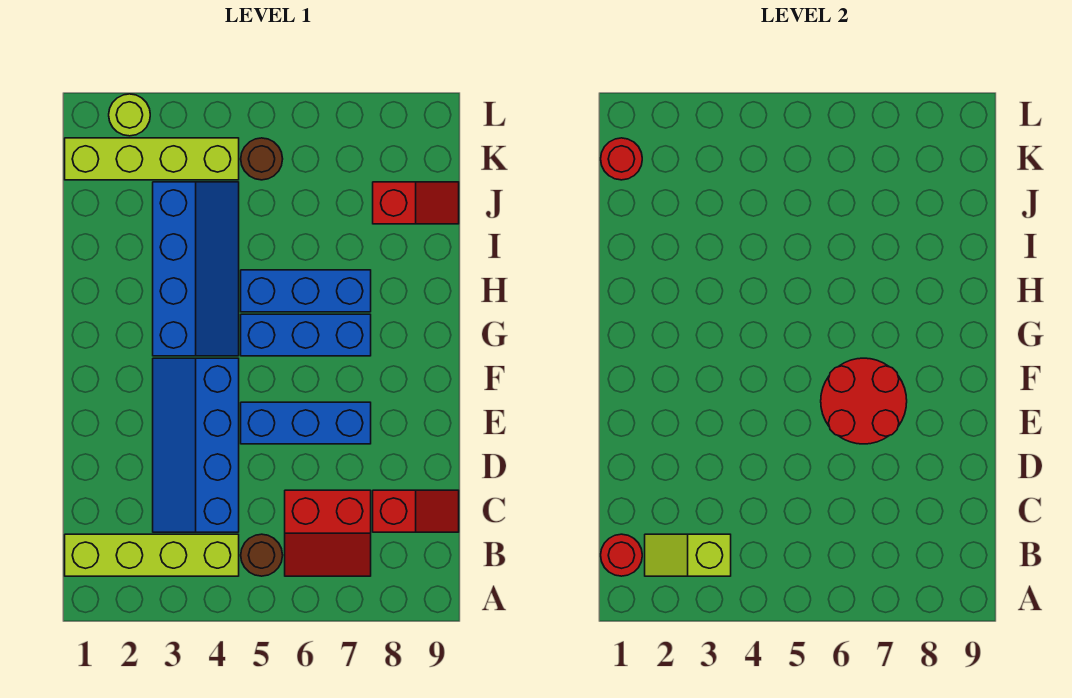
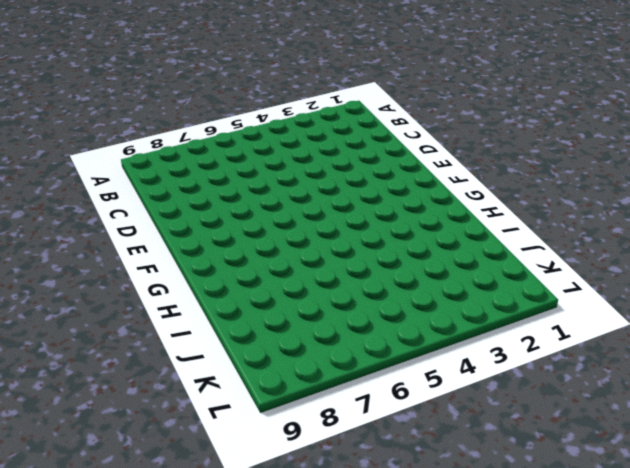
none -> lime 1x4 brick [65,534,239,576]
none -> brown 1x1 round brick [241,534,283,576]
none -> red 2x2 slope [285,490,371,576]

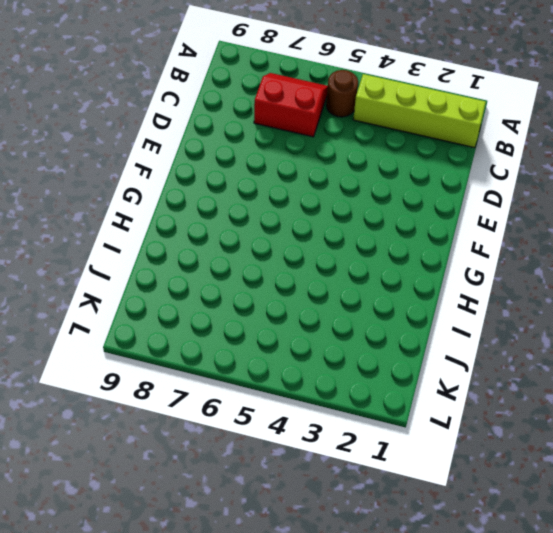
none -> blue 2x4 slope [153,358,239,532]
none -> red 1x2 slope [373,490,459,532]
none -> blue 1x3 brick [241,402,371,444]

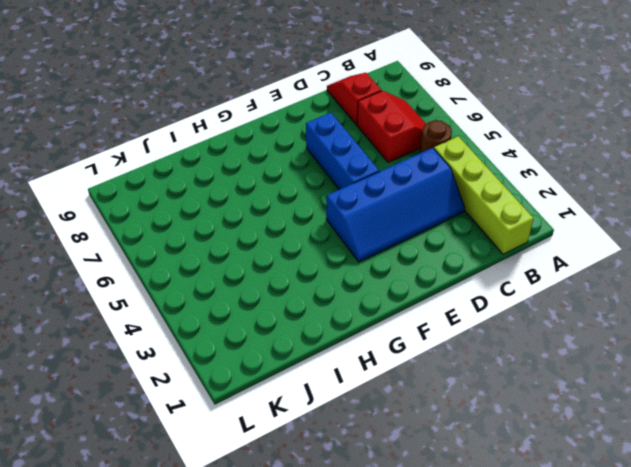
none -> blue 2x4 slope [153,182,239,356]
none -> blue 1x3 brick [241,314,371,356]
none -> blue 1x3 brick [241,270,371,312]

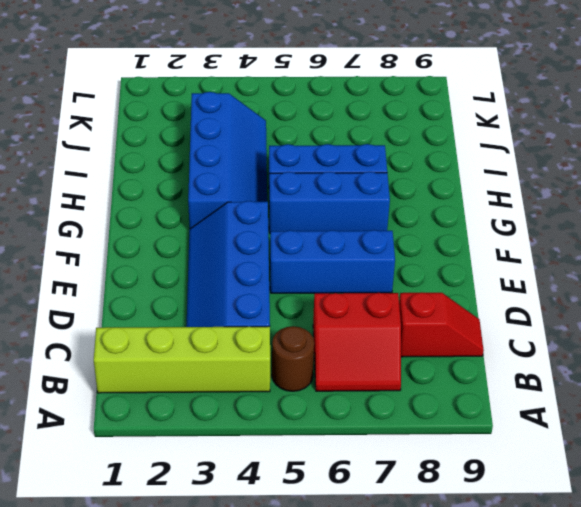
none -> red 1x2 slope [373,182,459,224]
none -> lime 1x4 brick [65,138,239,180]
none -> brown 1x1 round brick [241,138,283,180]

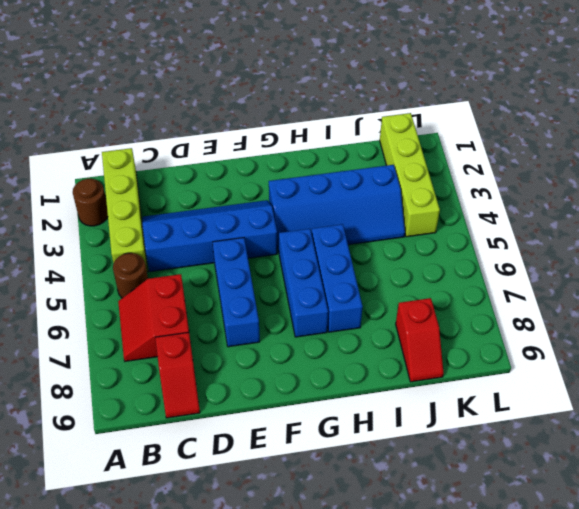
brown 1x1 round brick [73,179,108,226] -> brown 1x1 round brick moved to [241,138,283,180]
none -> lime 1x1 round brick [109,94,150,136]
none -> red 1x1 round brick [601,534,642,576]
none -> lime 1x2 slope [645,534,731,576]

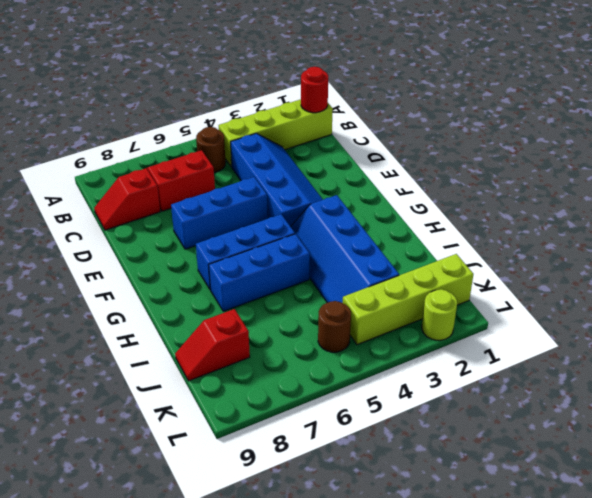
none -> lime 1x2 slope [645,534,731,576]
none -> red 2x2 round brick [821,358,907,444]
none -> red 1x1 round brick [601,138,642,180]

